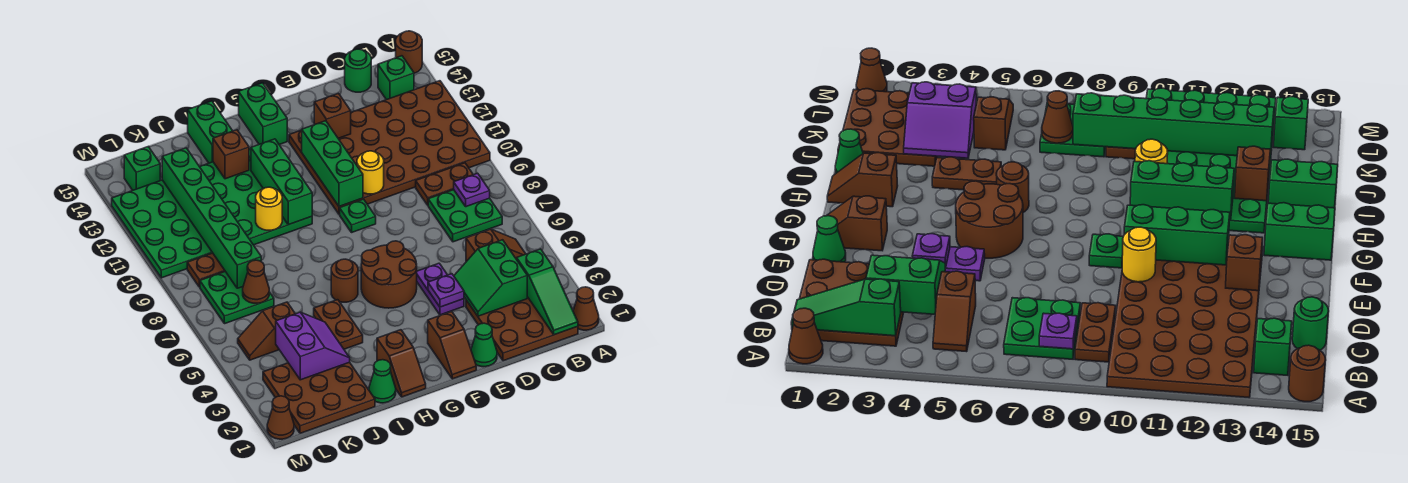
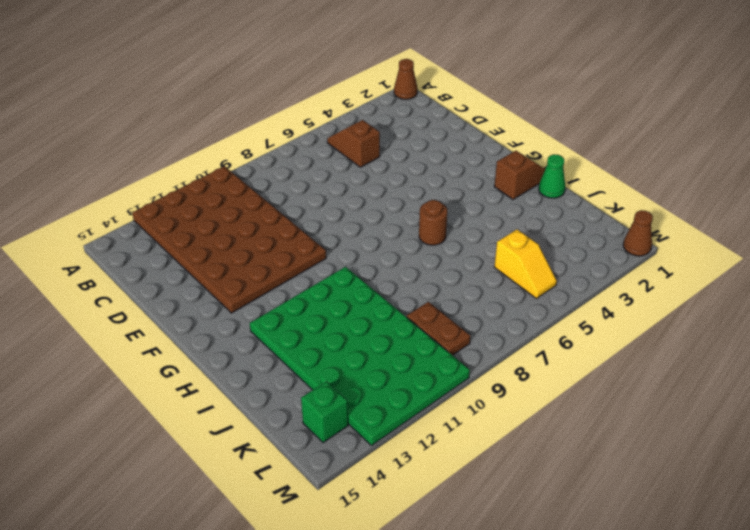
yellow 1x2 slope [494,229,557,299] -> brown 1x2 slope [238,302,295,360]
none -> brown 1x1 round brick [396,31,422,73]
none -> brown 3x3 plate [466,297,578,361]
none -> green 2x2 plate [428,190,502,242]
none -> brown 1x2 plate [416,163,473,205]

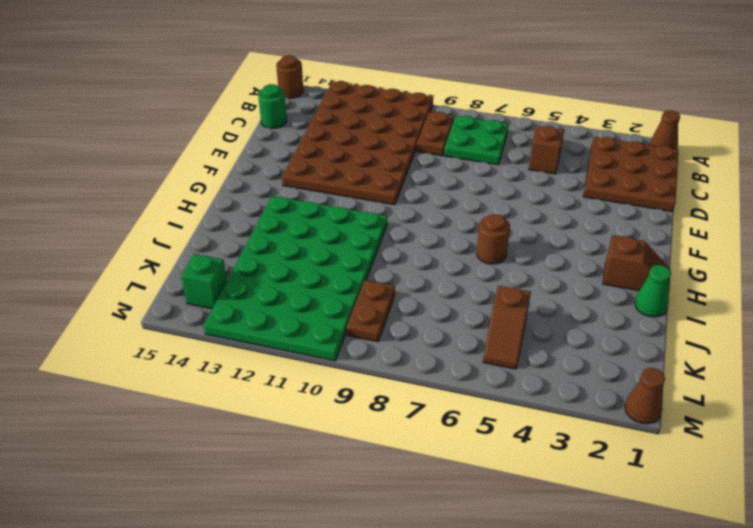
none -> green 1x1 brick [378,56,414,100]
none -> green 1x1 cone [471,323,497,367]
none -> purple 1x2 plate [417,263,464,315]
none -> brown 1x2 slope [428,311,476,379]

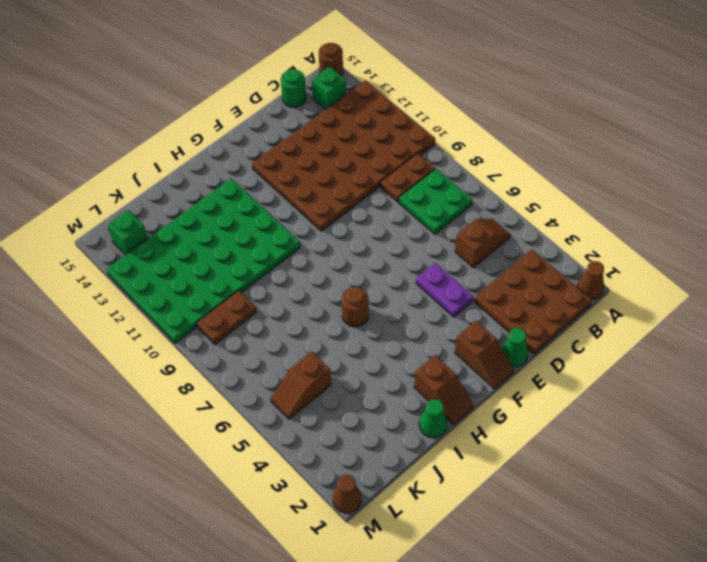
none -> brown 2x2 round brick [361,241,417,308]
none -> green 1x1 plate [340,199,376,232]
none -> green 1x2 brick [239,83,287,145]
none -> brown 1x2 plate [314,300,363,349]

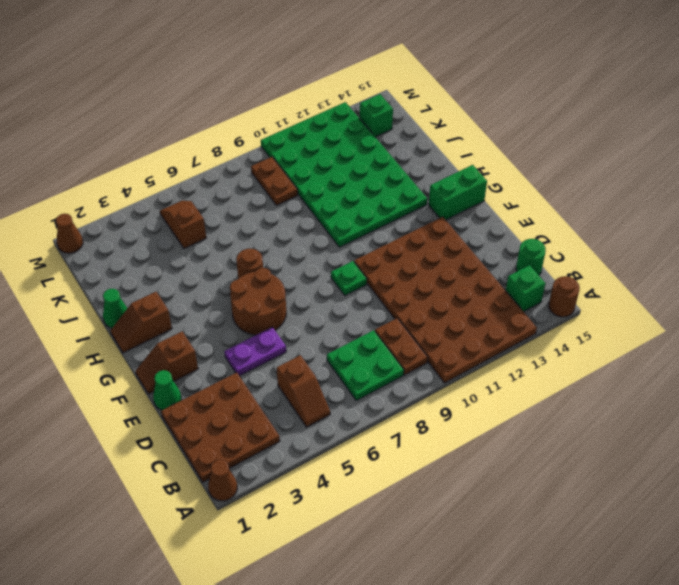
none -> brown 1x2 plate [314,300,363,349]
none -> green 1x2 brick [188,101,232,163]
none -> brown 3x3 plate [263,362,375,433]
none -> green 2x2 plate [200,272,274,324]

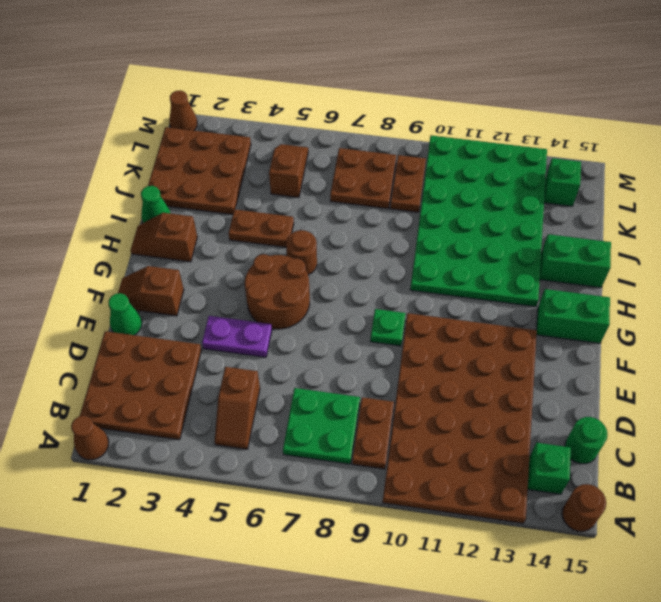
brown 2x2 plate [330,148,396,209] -> green 2x2 plate [200,272,274,324]
none -> green 1x3 slope [517,249,578,335]
none -> purple 1x1 plate [454,173,490,207]
none -> green 2x2 slope [454,240,527,316]
none -> purple 1x1 plate [428,274,464,307]

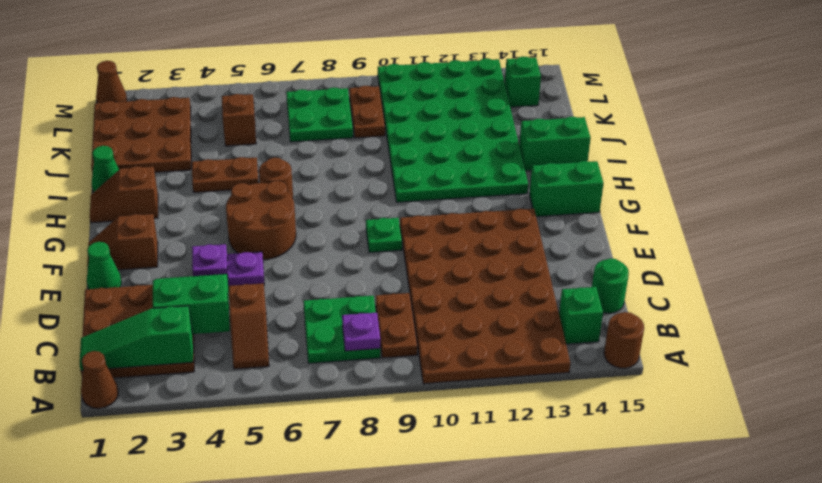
none -> yellow 1x1 round brick [357,151,384,194]
none -> brown 1x1 brick [314,93,351,138]
none -> green 1x3 brick [302,121,363,207]
none -> green 1x3 brick [251,139,312,225]

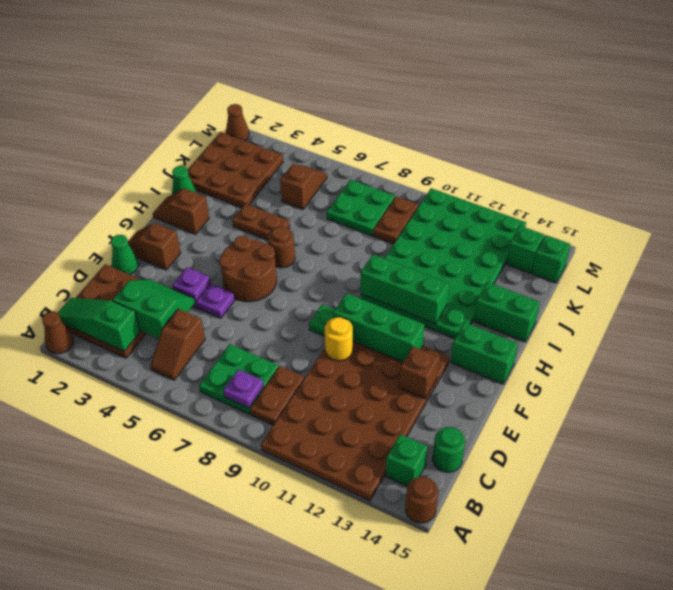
green 1x1 brick [532,235,570,283] -> none
none -> yellow 1x1 round brick [256,187,282,230]
none -> brown 1x1 brick [213,130,249,179]
none -> purple 2x2 slope [276,312,350,380]
none -> brown 1x1 cone [243,260,269,303]

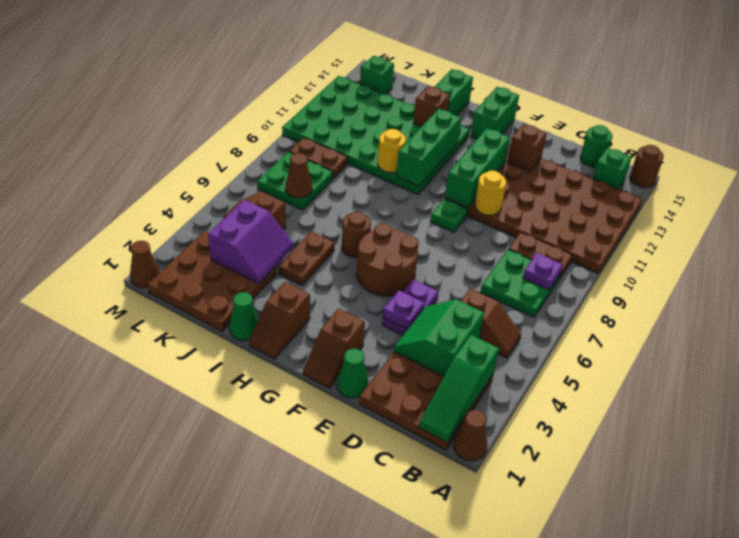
none -> green 1x6 brick [162,148,261,288]

